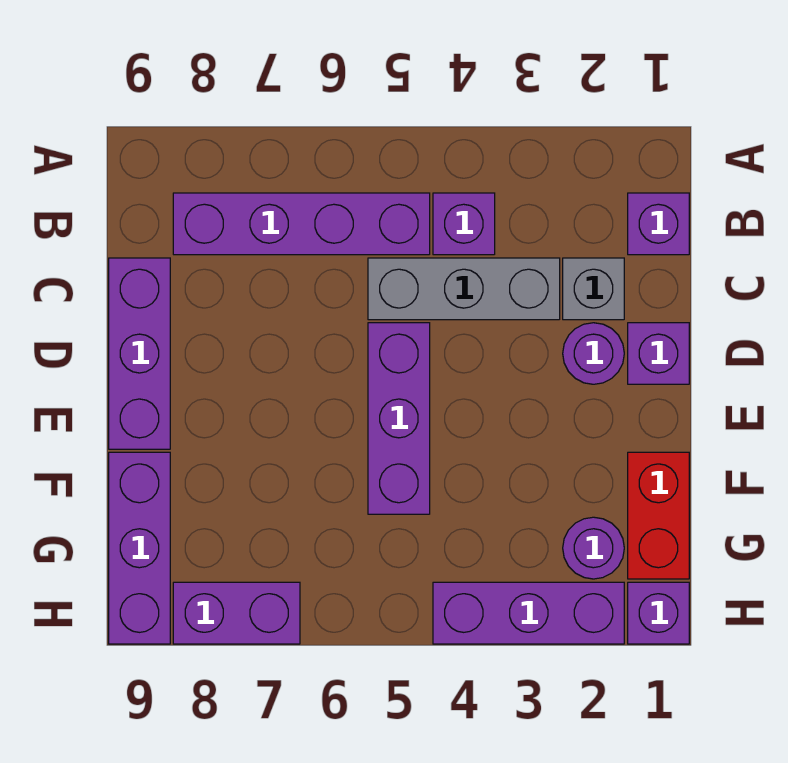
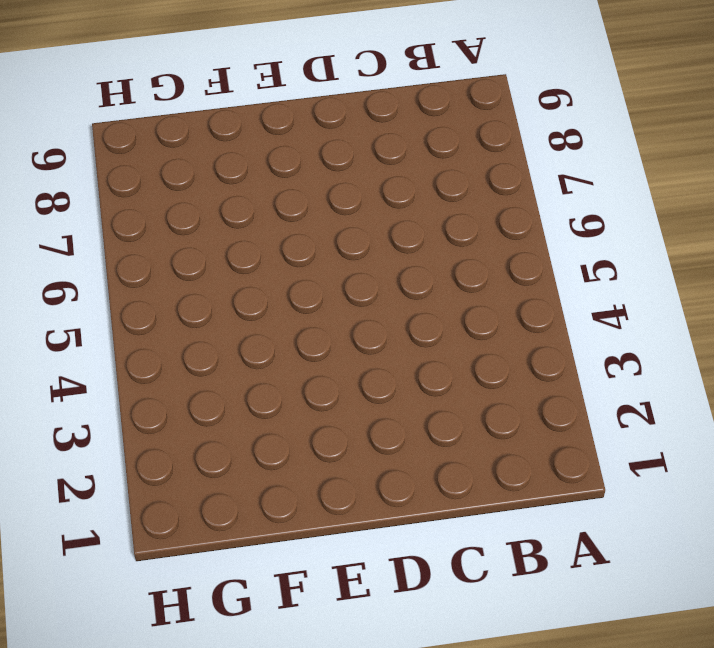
none -> purple 1x1 brick [628,193,689,255]
none -> purple 1x1 brick [433,193,495,255]
none -> purple 1x4 brick [173,193,430,255]

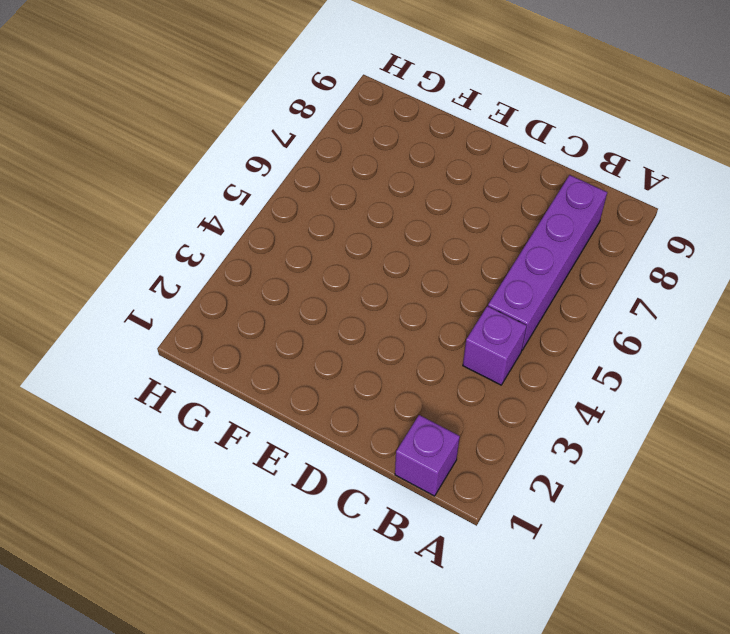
none -> grey 1x1 brick [563,258,624,320]
none -> grey 1x3 brick [368,258,560,320]
none -> purple 1x3 brick [109,258,170,449]

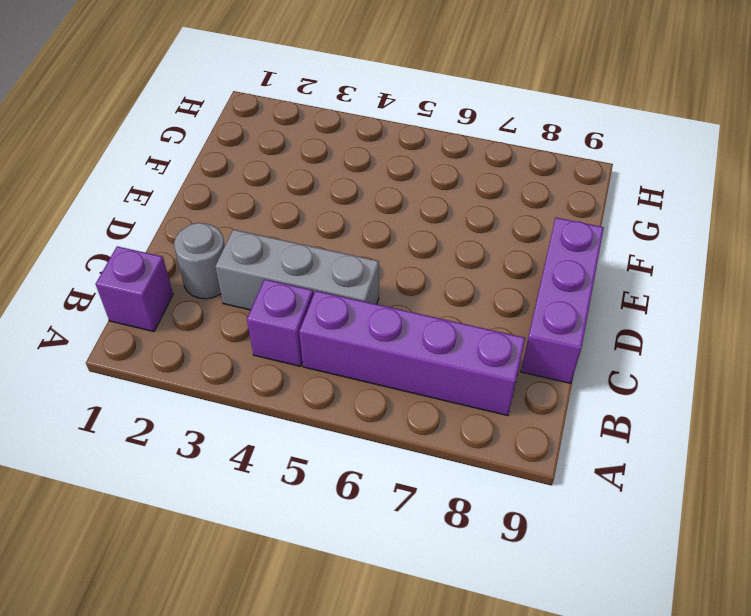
grey 1x1 round brick [174,223,225,299] -> grey 1x1 brick [563,258,624,320]
none -> purple 1x1 brick [628,323,689,384]
none -> purple 1x1 round brick [563,323,624,384]
none -> purple 1x3 brick [368,323,430,514]

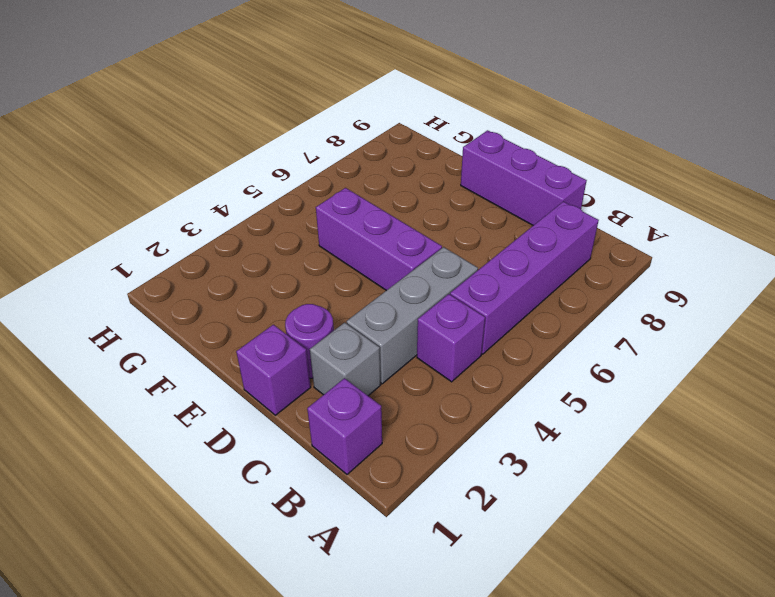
none -> red 1x2 brick [628,452,689,579]
none -> purple 1x3 brick [109,452,170,644]
none -> purple 1x1 round brick [563,517,624,579]

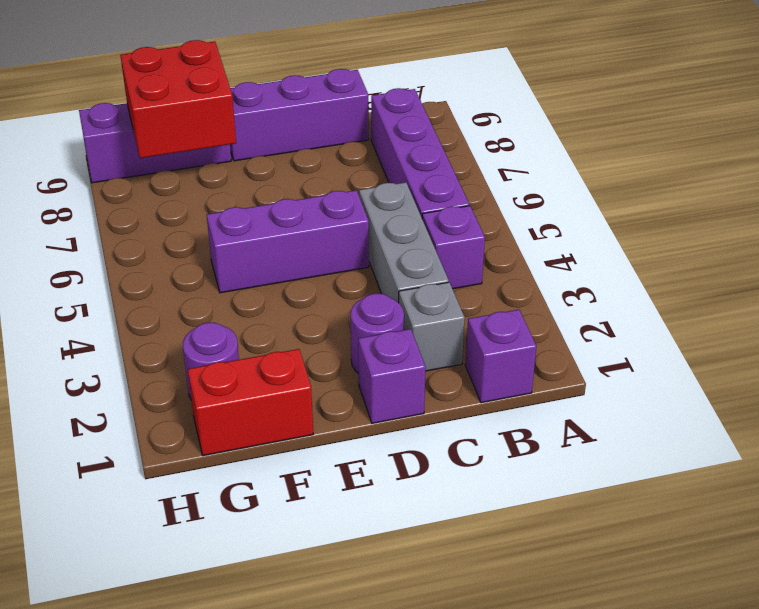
red 2x2 brick [120,40,236,158] -> none
none -> purple 1x1 brick [628,582,689,644]
none -> purple 1x3 brick [433,582,624,644]
none -> purple 1x2 brick [173,582,300,644]

